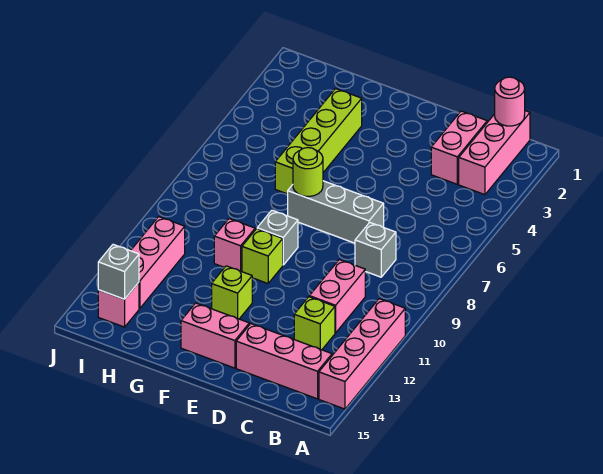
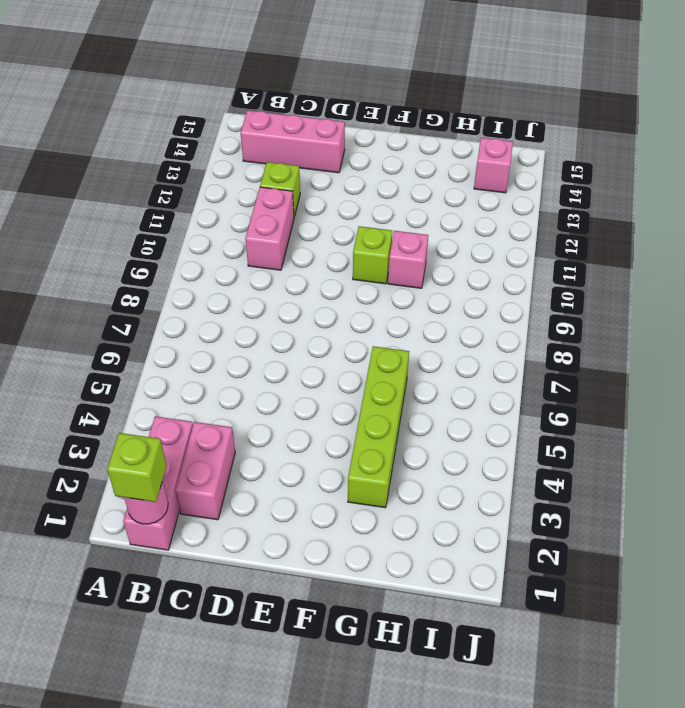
lime 1x1 brick [107,433,167,502] -> lime 1x1 brick moved to [212,266,252,319]
none -> pink 1x4 brick [319,299,405,409]
none -> grey 1x1 brick [355,223,396,277]
none -> grey 1x3 brick [288,181,384,243]

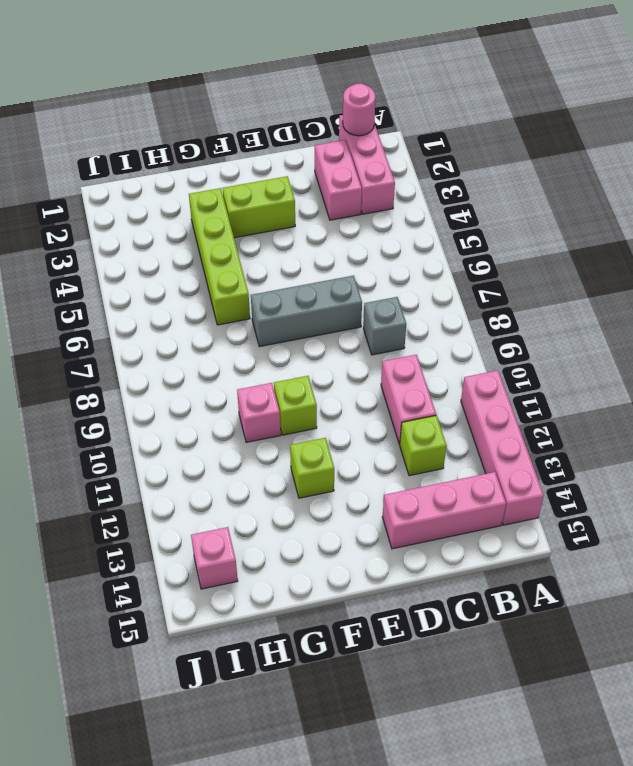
lime 1x2 brick [223,176,295,238] -> none
none -> pink 1x2 brick [181,303,249,368]
none -> grey 1x1 brick [257,210,298,265]
none -> pink 1x3 brick [131,217,185,309]

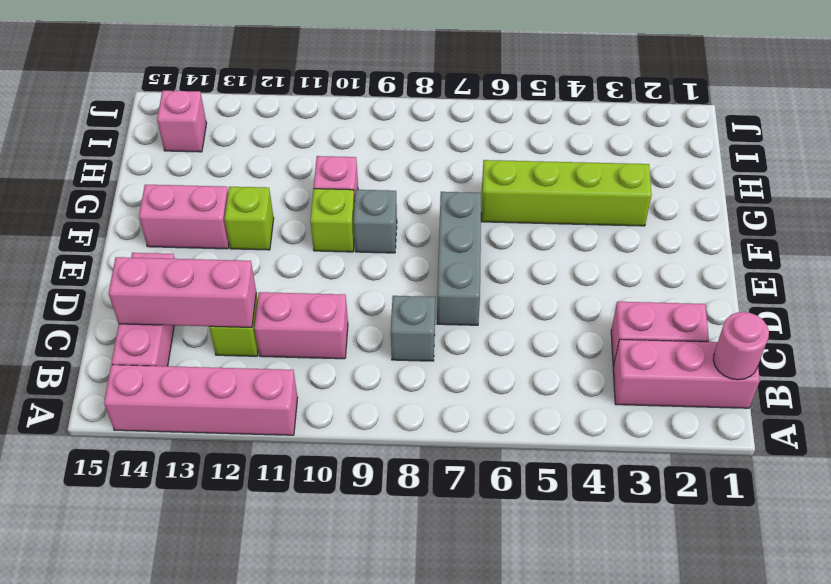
pink 1x3 brick [109,257,256,327] -> pink 1x3 brick moved to [131,217,185,309]
pink 1x2 brick [139,185,229,249] -> pink 1x2 brick turned to [181,303,249,368]
none -> lime 1x1 round brick [293,148,323,196]
none -> grey 1x1 brick [98,244,139,299]

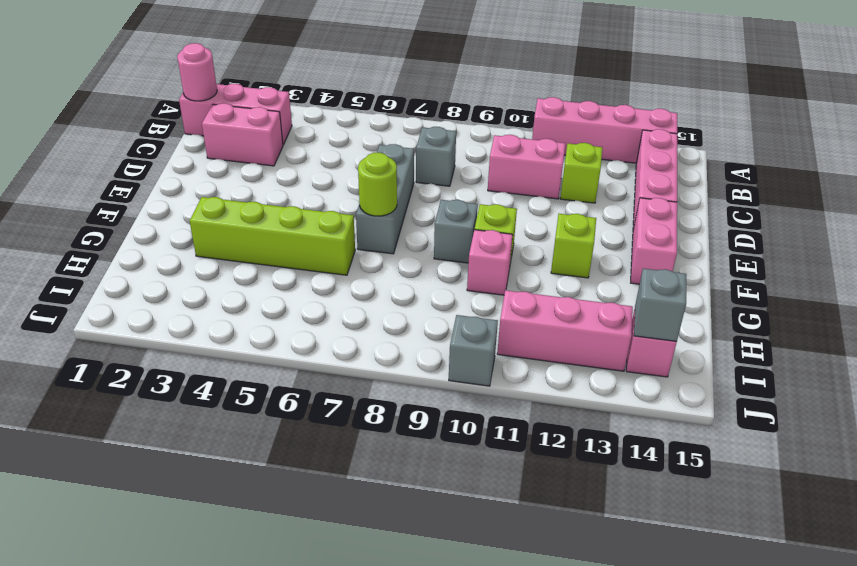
grey 1x1 brick [449,315,498,386] -> none

